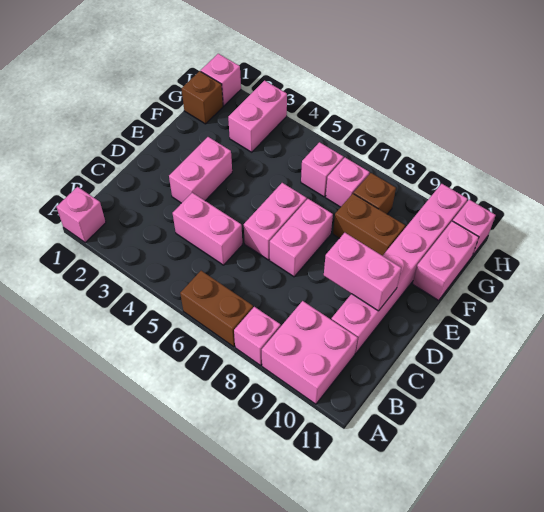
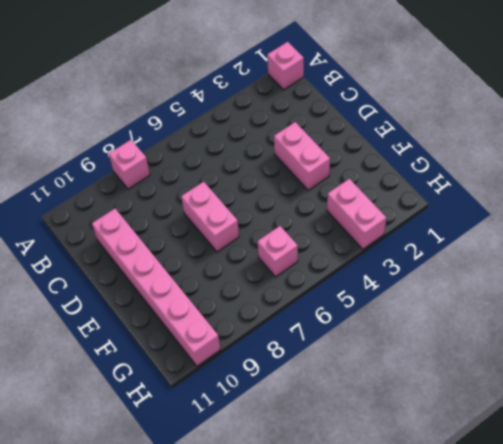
none -> brown 1x2 brick [180,271,253,347]
none -> pink 2x2 brick [262,301,358,404]
none -> pink 1x2 brick [173,193,242,265]

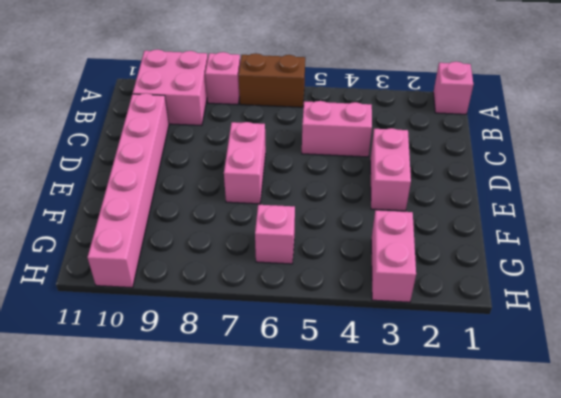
none -> pink 1x2 brick [244,183,307,260]
none -> brown 1x2 brick [333,194,405,256]
none -> pink 1x2 brick [413,221,479,300]

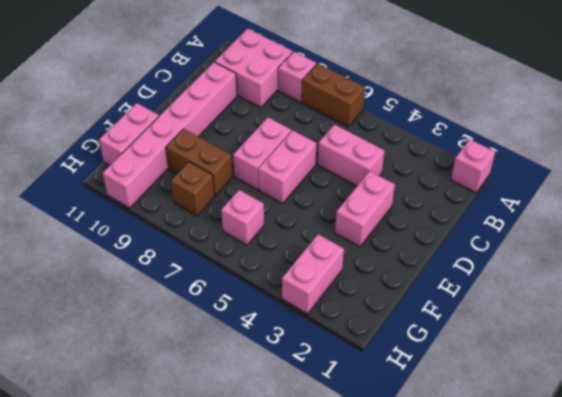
none -> brown 1x1 brick [182,71,223,124]
none -> pink 1x1 brick [326,158,369,207]
none -> pink 1x1 brick [201,54,241,106]

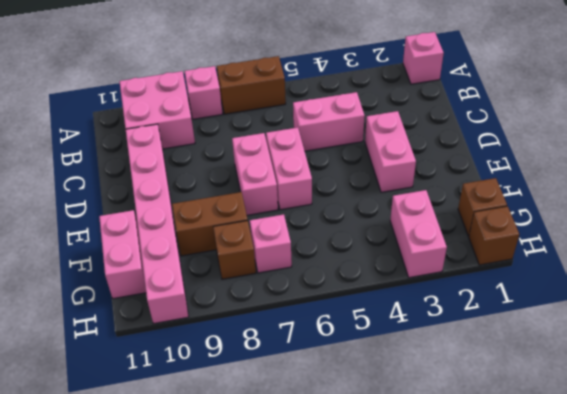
brown 1x1 brick [469,206,519,265] -> pink 1x1 brick [201,54,241,106]
none -> pink 1x1 brick [301,142,344,197]
none -> pink 1x1 brick [453,200,495,256]
none -> pink 1x2 brick [324,233,401,311]

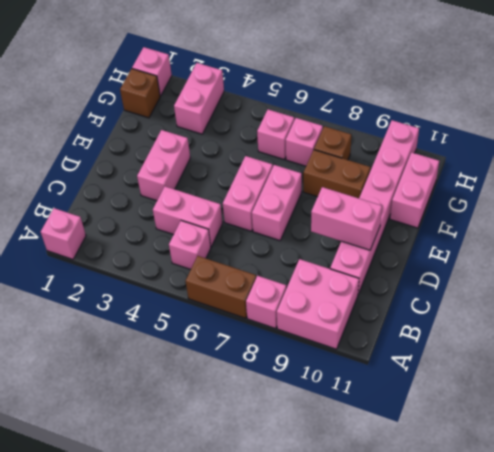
pink 1x1 brick [169,221,211,269] -> pink 1x1 brick moved to [453,200,495,256]

